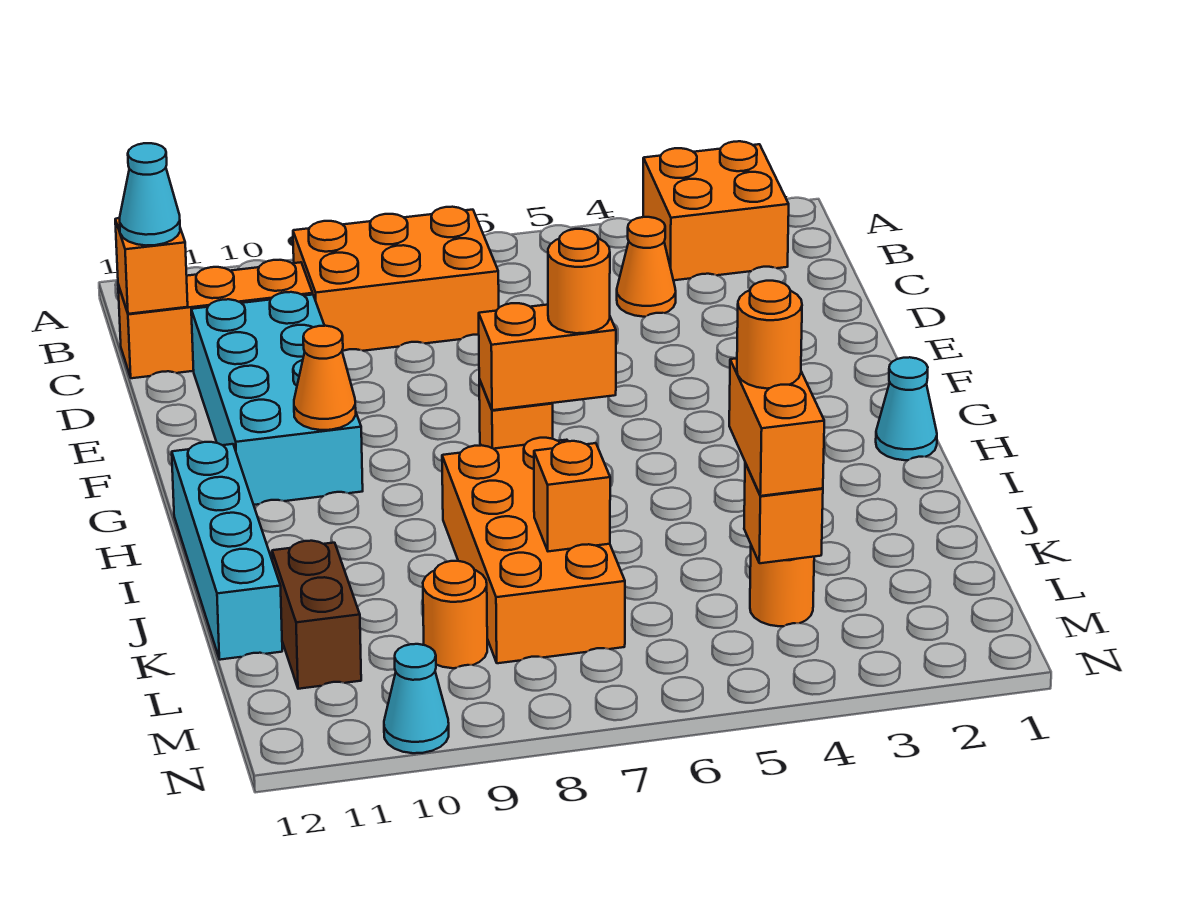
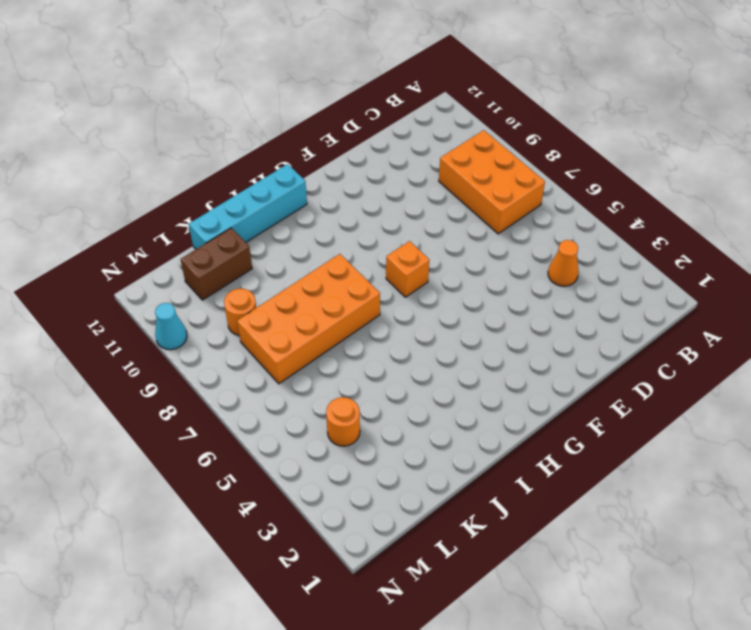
none -> orange 2x2 brick [643,141,789,280]
none -> orange 1x3 brick [118,260,313,378]
none -> cyan 2x4 brick [191,292,363,505]

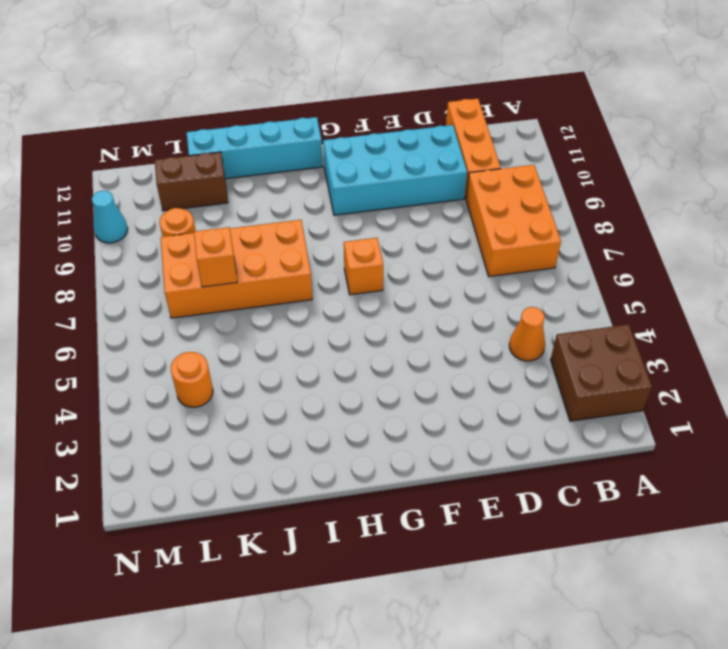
brown 2x2 brick [551,324,652,421] -> orange 2x2 brick [643,141,789,280]
none -> cyan 1x1 cone [876,357,937,460]
none -> orange 1x1 brick [115,218,188,314]
none -> orange 1x2 brick [479,303,616,410]

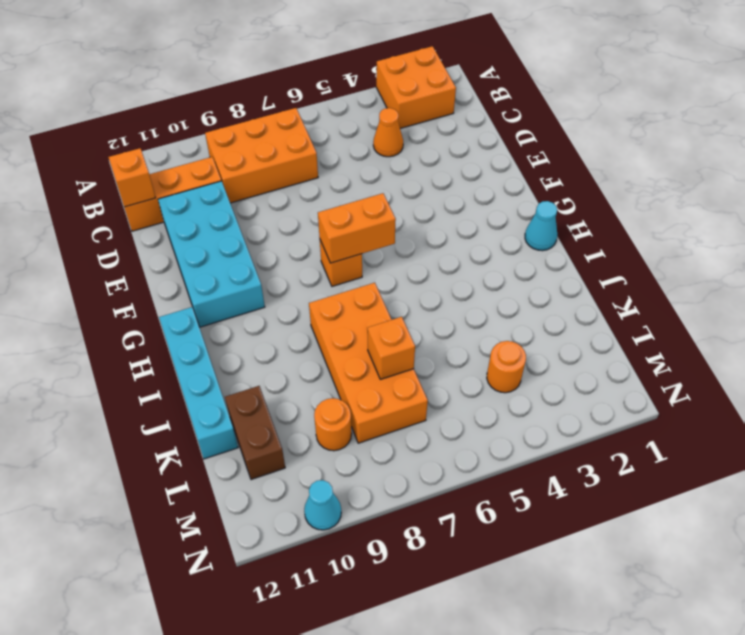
none -> orange 1x1 cone [294,326,356,430]
none -> orange 1x1 brick [744,463,823,563]
none -> cyan 1x1 cone [120,143,180,245]

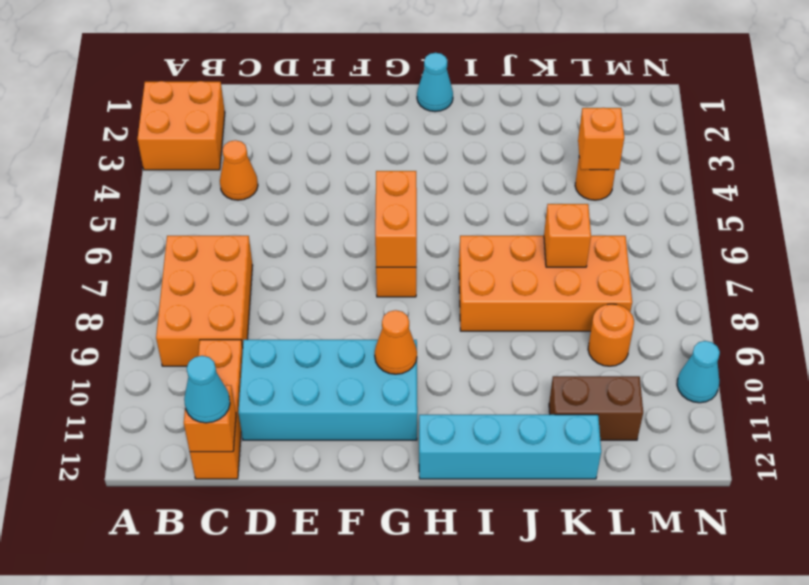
none -> orange 1x1 round brick [548,229,610,333]
none -> orange 1x2 brick [729,358,824,496]
none -> orange 1x1 round brick [737,281,802,389]

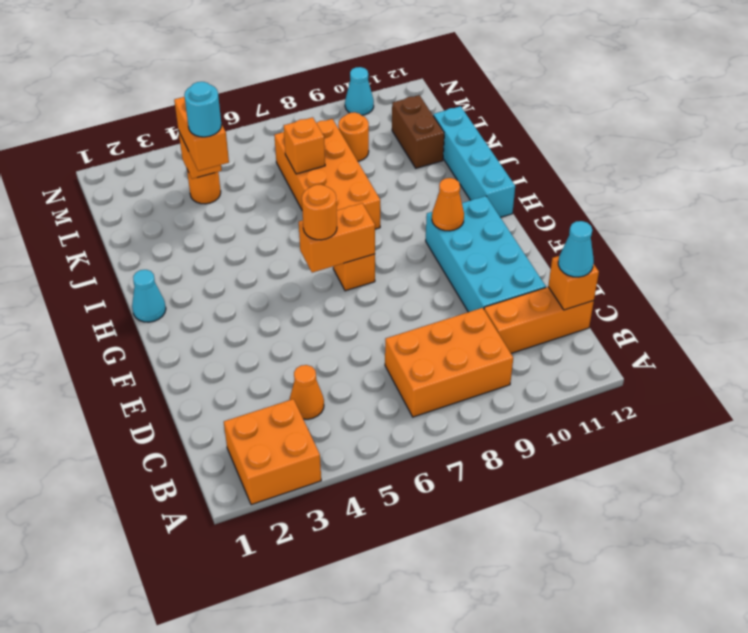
cyan 1x1 round brick [184,82,221,137] -> orange 1x1 round brick [737,281,802,389]

